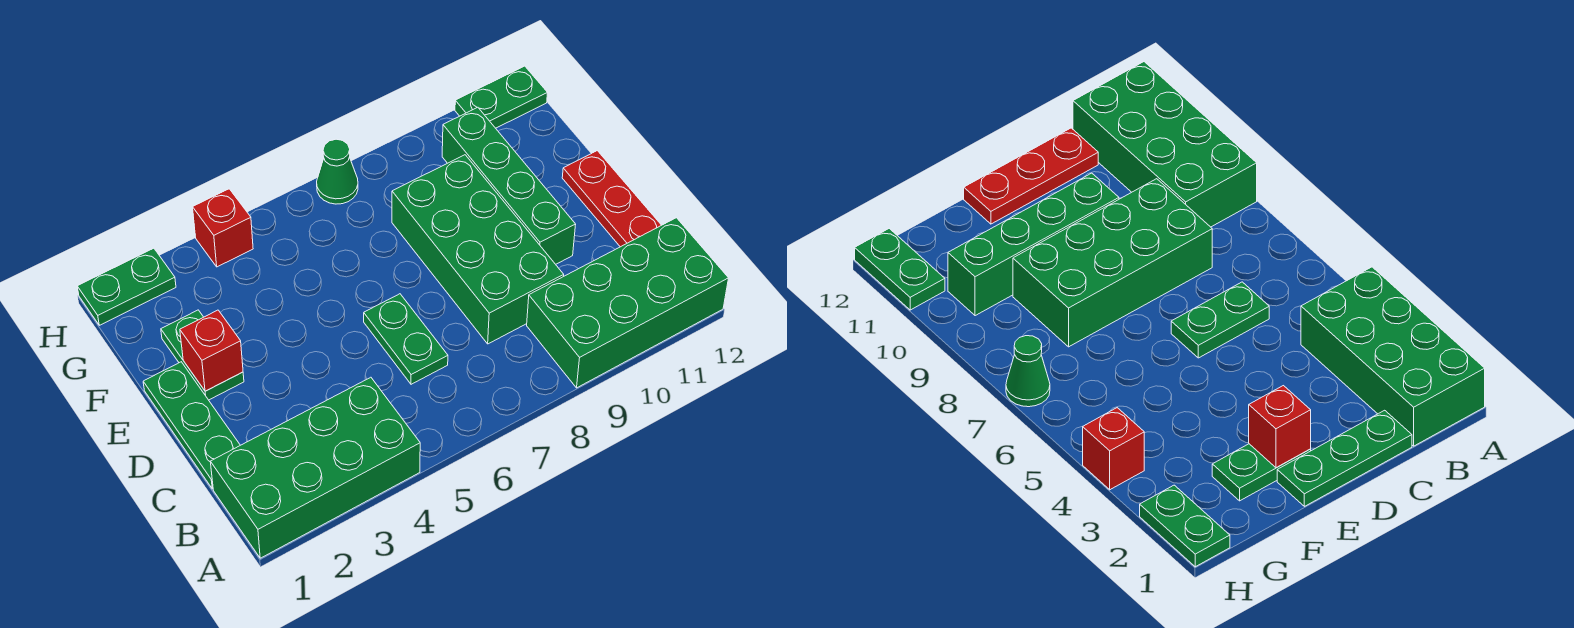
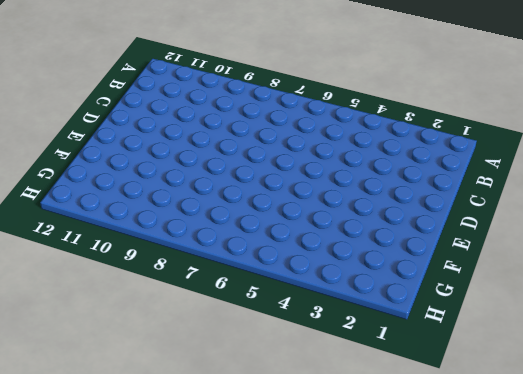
none -> green 2x4 brick [210,377,420,558]
none -> green 2x4 brick [527,218,729,388]
none -> green 1x3 plate [143,362,240,489]

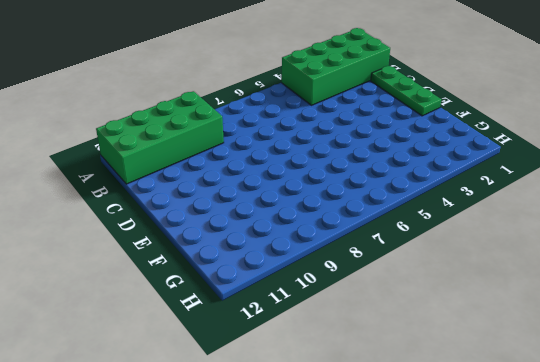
none -> green 1x2 plate [364,294,448,384]
none -> green 2x4 brick [392,155,564,344]
none -> red 1x3 plate [562,151,661,247]

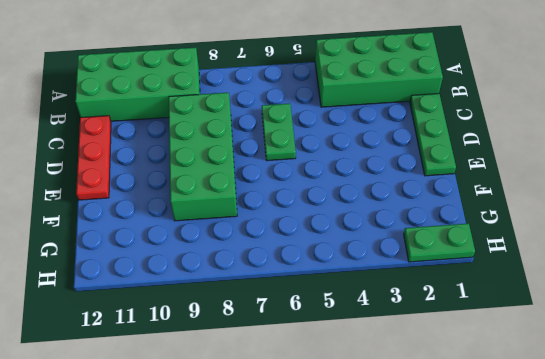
none -> green 1x4 brick [442,107,576,264]
none -> green 1x2 plate [161,310,244,400]
none -> red 1x1 brick [193,189,253,267]

